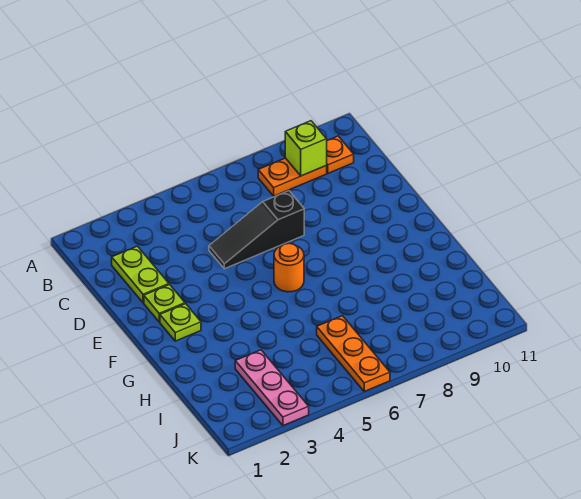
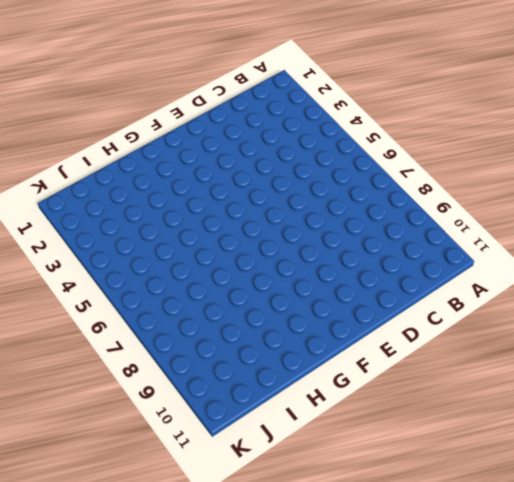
none -> orange 1x2 plate [258,158,327,196]
none -> orange 1x1 plate [326,136,354,173]

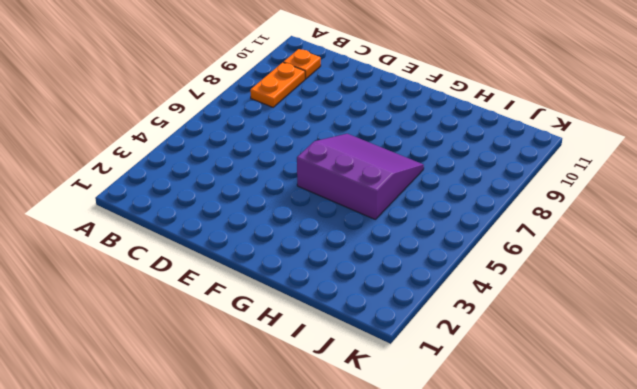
purple 3x3 slope [297,134,424,220] -> orange 1x1 round brick [274,243,304,292]
none -> lime 1x2 plate [112,246,169,303]
none -> black 1x3 slope [209,191,304,269]

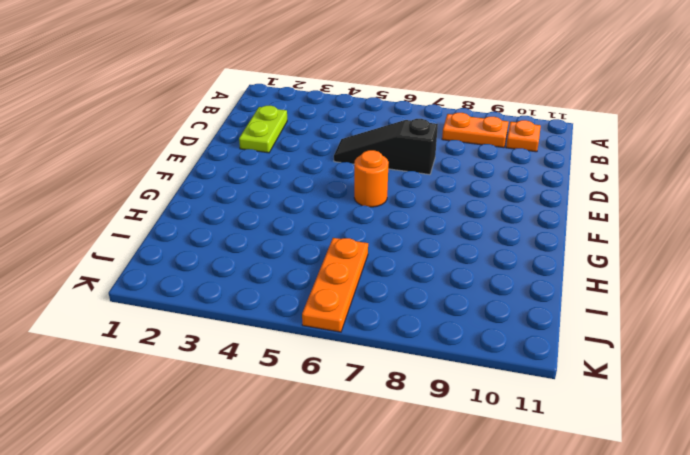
none -> lime 1x1 plate [144,285,185,322]
none -> lime 1x1 plate [160,304,201,341]

